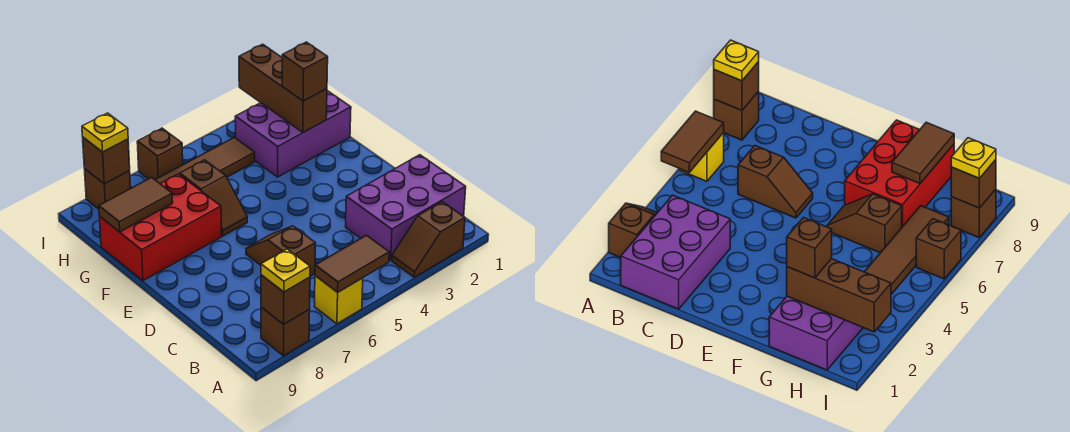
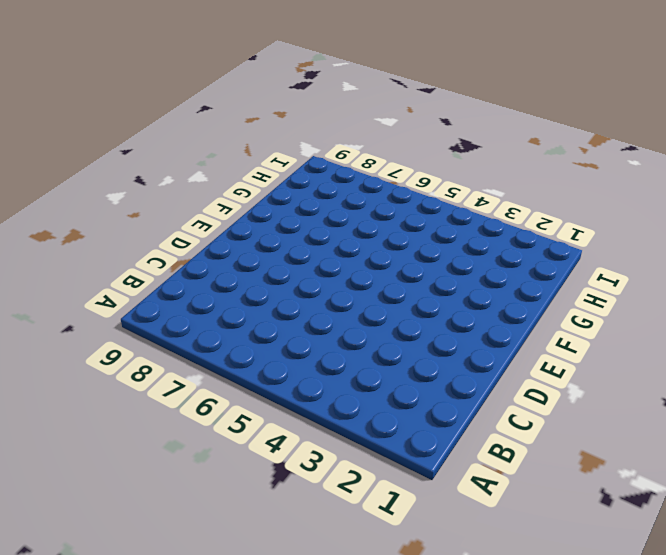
none -> brown 1x2 slope [392,202,465,277]
none -> yellow 1x1 brick [314,276,363,324]
none -> brown 1x1 brick [261,307,310,356]

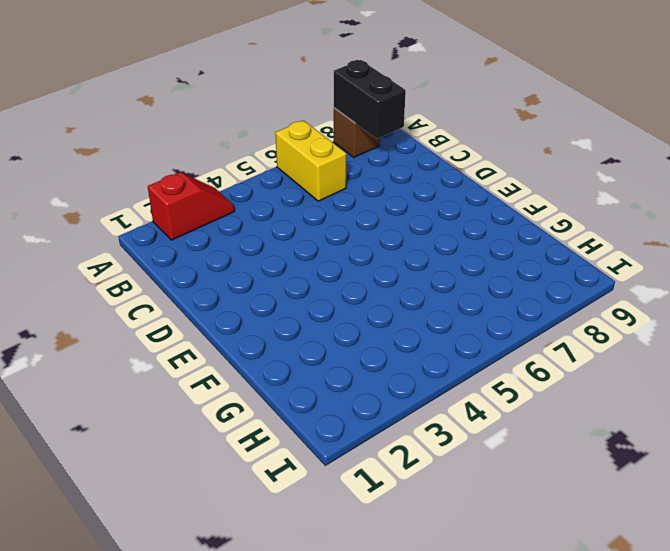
red 1x2 slope [148,172,235,240] -> brown 1x2 slope [392,202,465,277]
yellow 1x2 brick [275,120,346,201] -> yellow 1x1 brick [314,276,363,324]
black 1x2 brick [334,60,406,139] -> brown 1x1 brick [261,275,310,324]
none -> purple 2x3 brick [345,155,466,260]
none -> brown 1x2 slope [246,226,315,276]
none -> brown 1x2 slope [180,160,247,236]

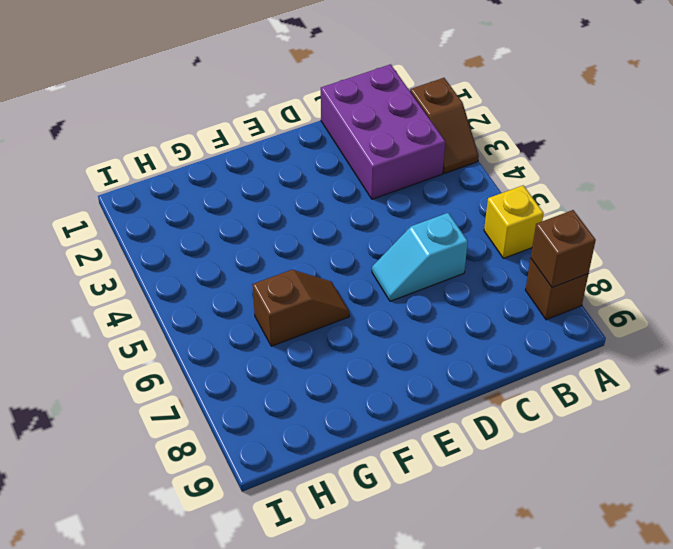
cyan 1x2 slope [372,213,468,301] -> brown 1x2 slope [246,226,315,276]
none -> red 2x3 brick [99,174,222,281]
none -> purple 2x3 brick [235,91,351,177]
none -> brown 1x4 tile [156,137,255,183]

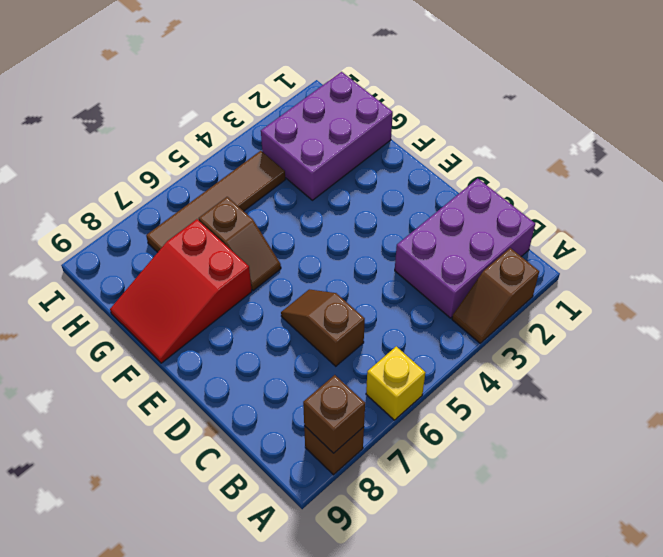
red 2x3 slope [110,219,252,363] -> red 2x3 brick [99,174,222,281]
none -> brown 1x1 brick [137,128,183,180]
none -> brown 1x1 brick [84,169,131,209]
none -> brown 1x2 tile [315,235,389,292]

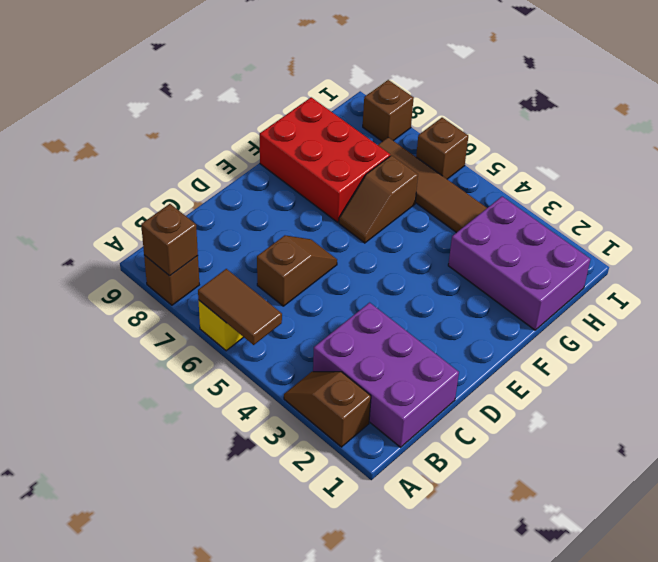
none -> brown 1x3 brick [239,44,327,132]
none -> brown 1x2 tile [99,178,173,232]
none -> brown 1x1 brick [83,137,130,184]

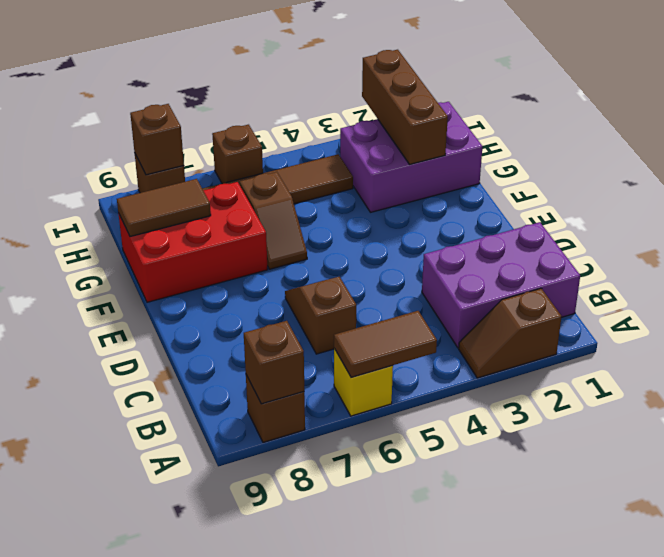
none -> yellow 1x1 plate [261,249,310,292]
none -> brown 1x1 brick [282,42,328,101]
none -> yellow 1x1 plate [82,113,128,152]

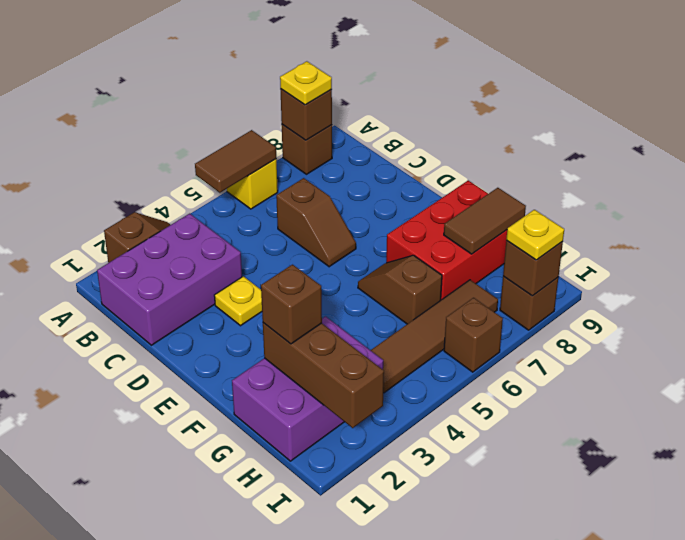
yellow 1x1 plate [214,276,262,326] -> none

